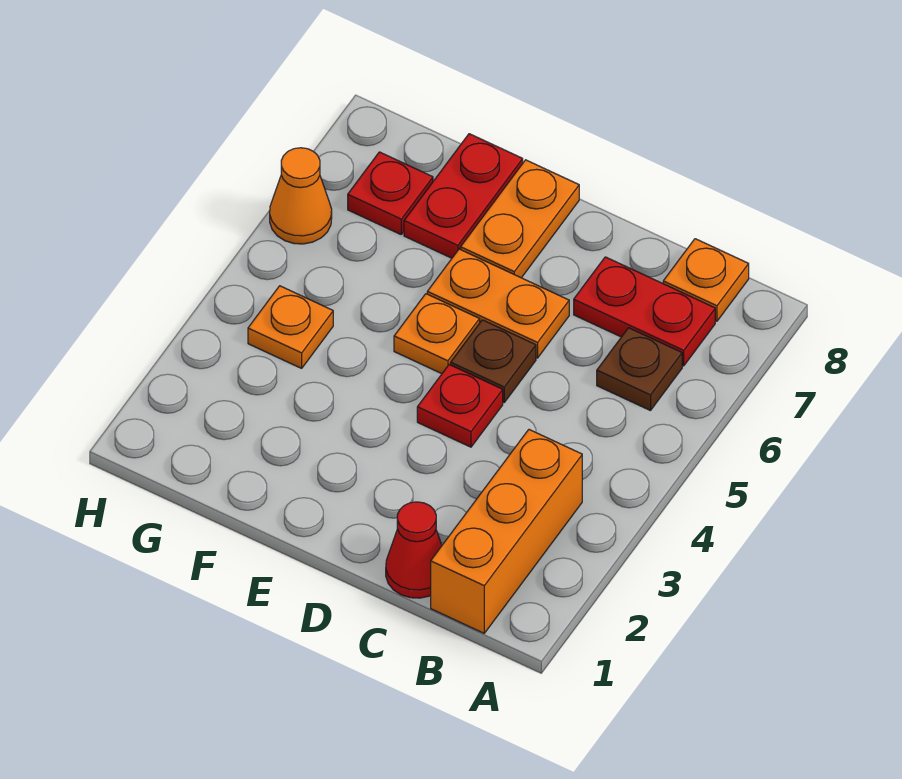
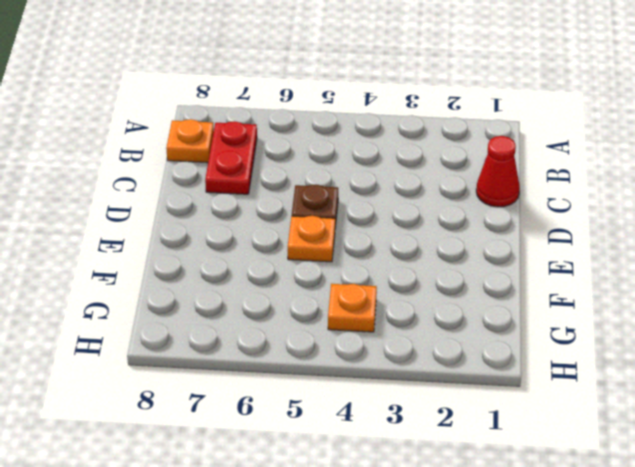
none -> orange 1x3 brick [431,430,582,633]
none -> brown 1x1 plate [597,328,682,411]
none -> red 1x1 plate [417,365,503,447]

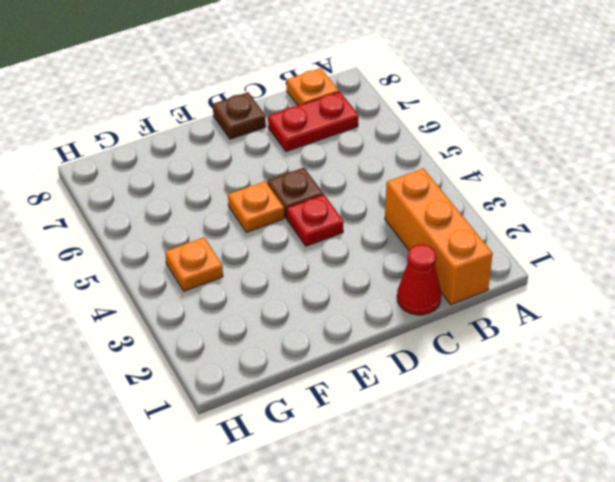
brown 1x1 plate [213,92,266,139] -> brown 1x1 plate moved to [597,328,682,411]
none -> orange 1x2 plate [427,249,569,358]
none -> orange 1x2 plate [461,160,579,278]
none -> red 1x2 plate [404,134,523,258]

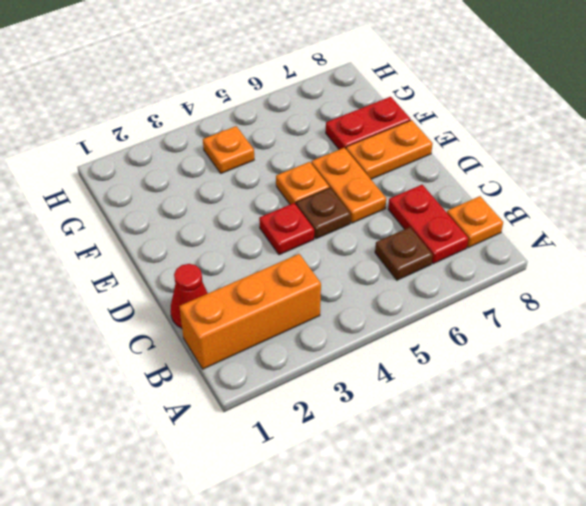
none -> red 1x1 plate [348,152,433,234]
none -> orange 1x1 cone [270,148,332,244]

